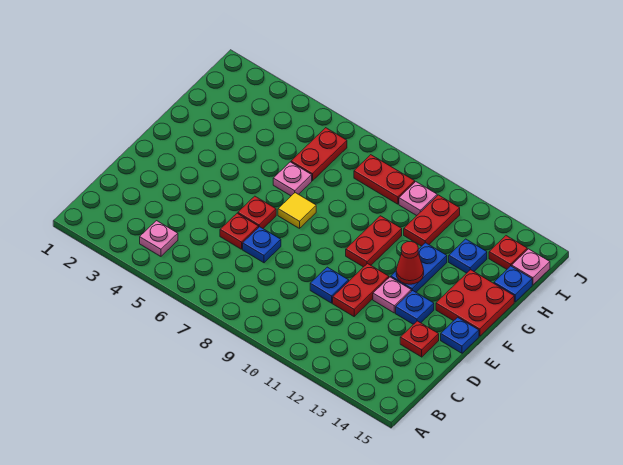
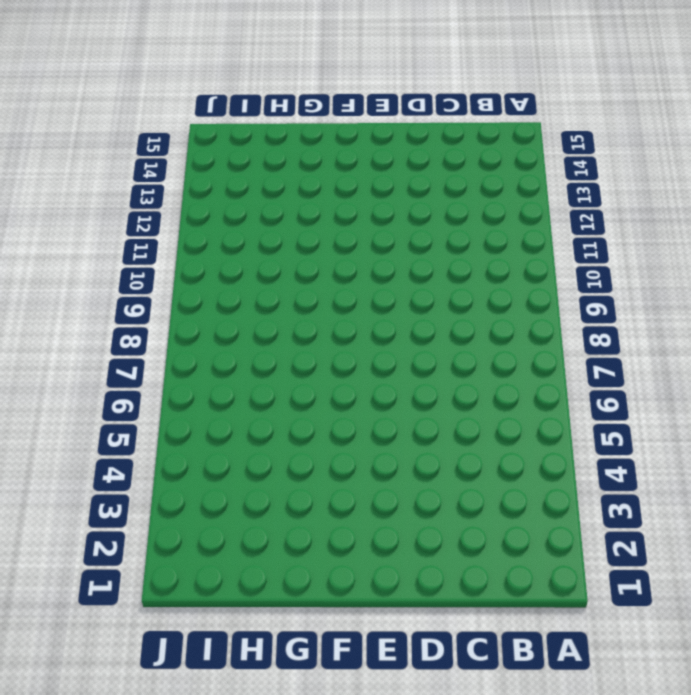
none -> pink 1x1 plate [140,221,178,256]
none -> red 1x1 plate [220,213,258,249]
none -> blue 1x1 plate [243,227,281,263]

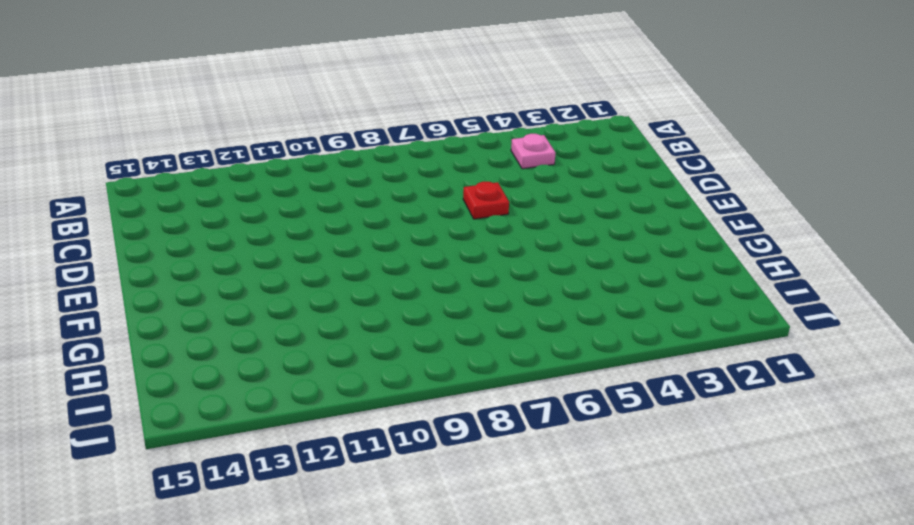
none -> blue 1x1 plate [243,227,281,263]
none -> blue 1x1 plate [310,267,349,303]
none -> red 1x2 plate [333,264,389,316]

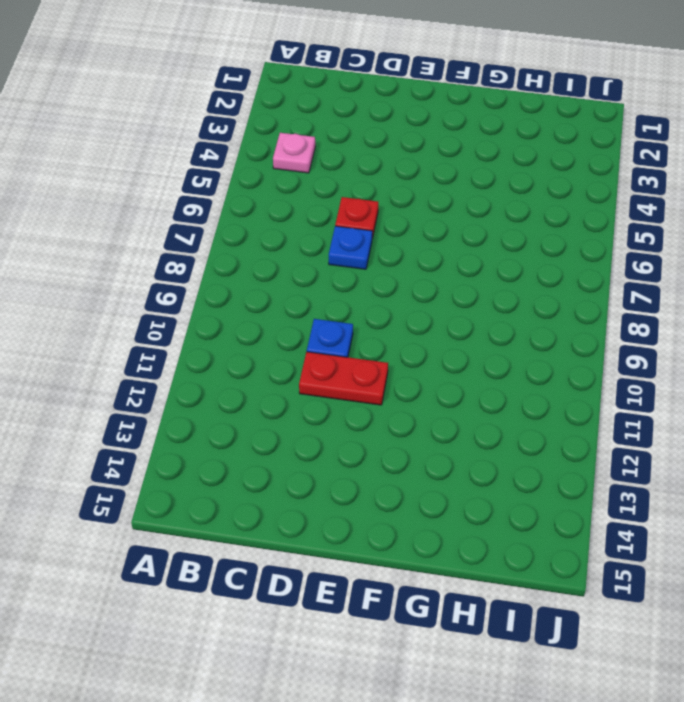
none -> red 1x1 plate [400,321,439,357]
none -> red 1x1 plate [238,196,276,228]
none -> pink 1x1 plate [373,277,411,313]

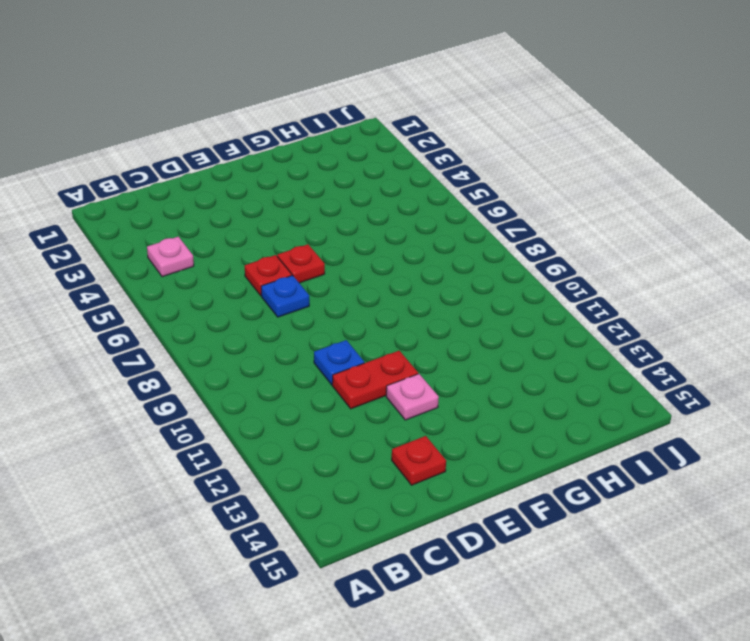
none -> blue 1x1 plate [396,290,434,324]
none -> blue 1x1 plate [441,317,479,353]
none -> yellow 1x1 tile [278,193,316,228]

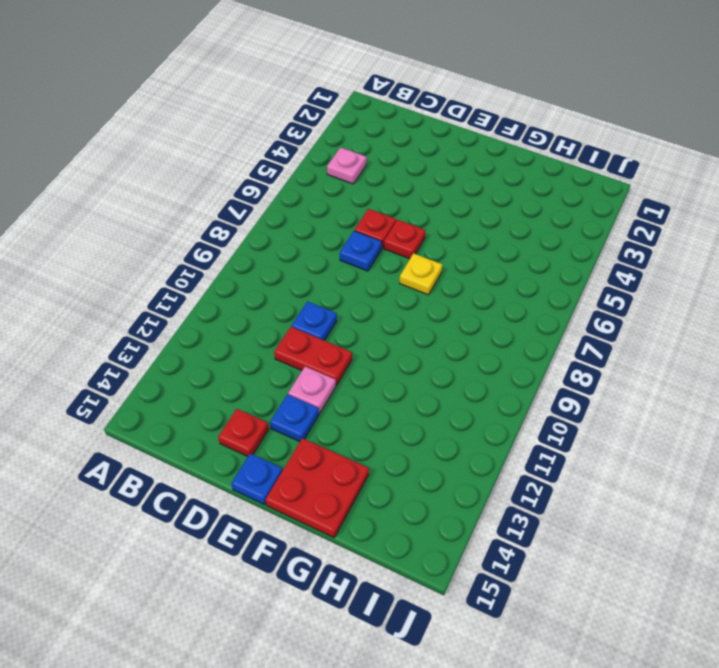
yellow 1x1 plate [400,253,442,295] -> yellow 1x1 tile [278,193,316,228]
none -> red 1x2 plate [346,216,402,267]
none -> blue 1x2 plate [391,243,447,292]
none -> pink 1x1 plate [273,162,312,196]

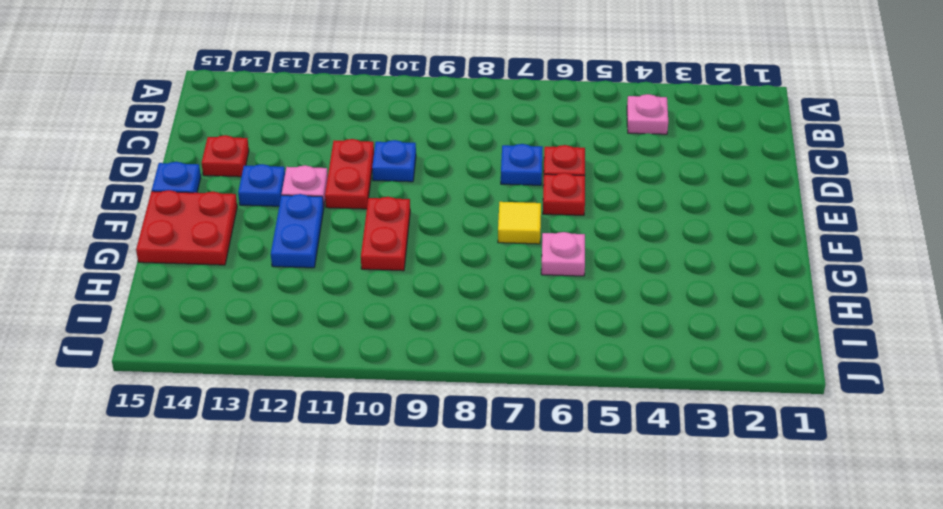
none -> red 1x2 plate [291,128,347,181]
none -> red 1x2 plate [404,195,460,246]
none -> blue 1x1 plate [449,239,487,273]

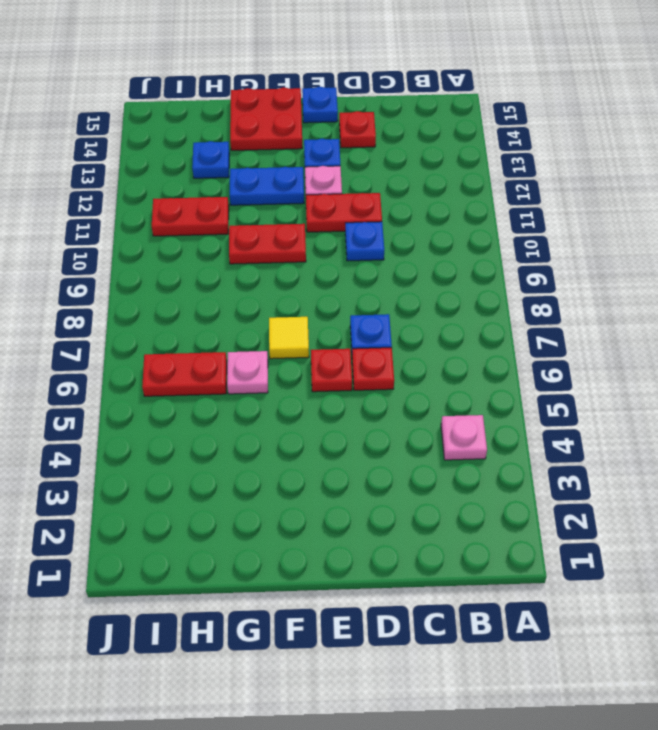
none -> blue 1x1 plate [494,266,532,302]
none -> red 1x2 plate [354,155,415,204]
none -> pink 1x1 plate [399,182,437,215]

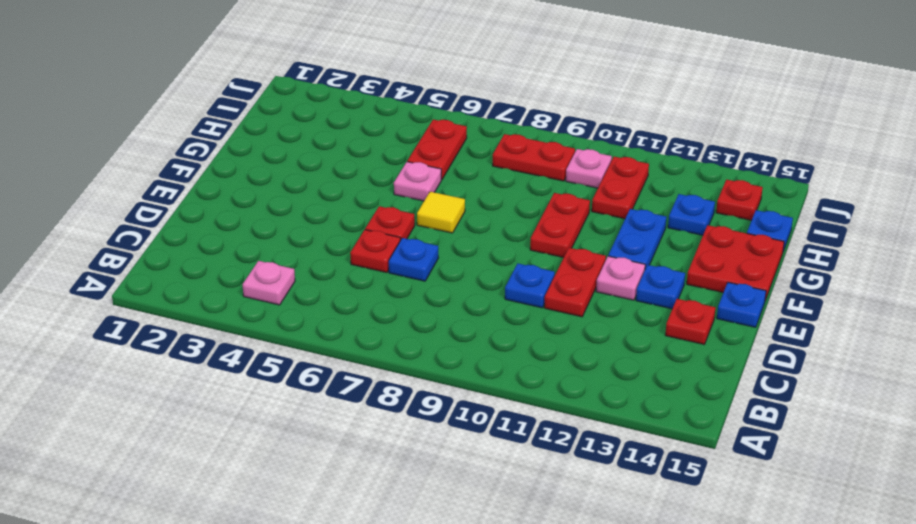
none -> pink 1x1 plate [512,249,550,285]
none -> red 1x1 cone [396,242,424,284]

